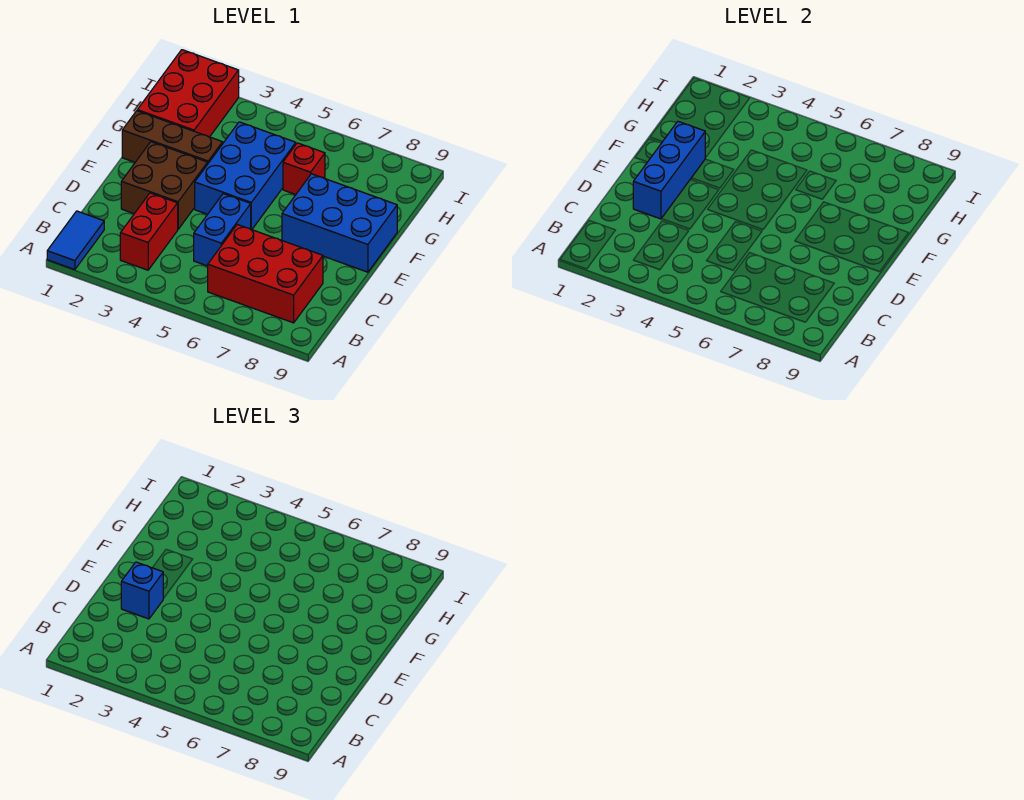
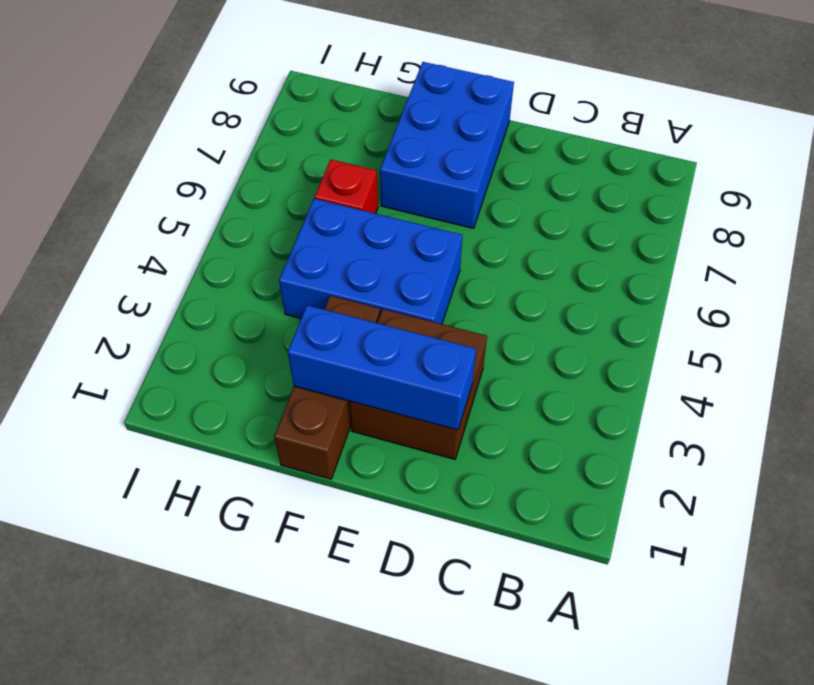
none -> blue 1x2 tile [47,211,104,270]
none -> red 1x2 brick [120,193,178,270]
none -> red 2x3 brick [208,225,323,323]

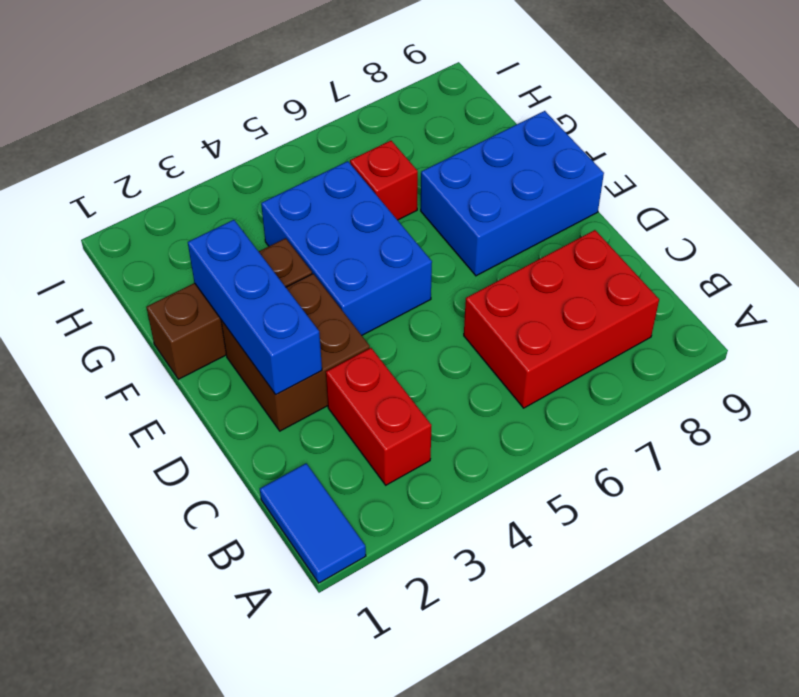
none -> blue 1x2 brick [194,194,251,266]
none -> red 2x3 brick [137,50,239,137]
none -> blue 1x1 brick [121,562,163,619]

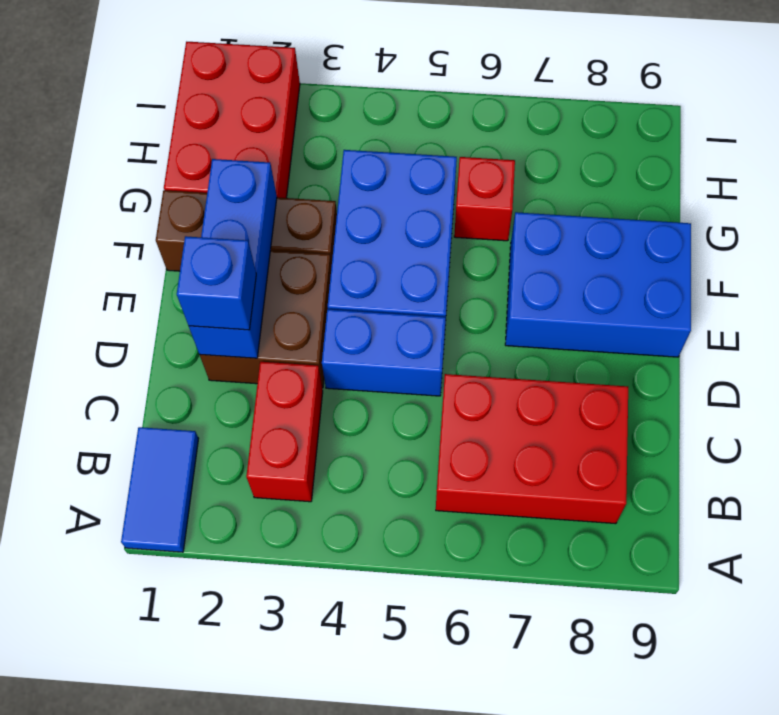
blue 1x2 brick [322,309,446,396] -> blue 1x2 brick turned to [194,194,251,266]

